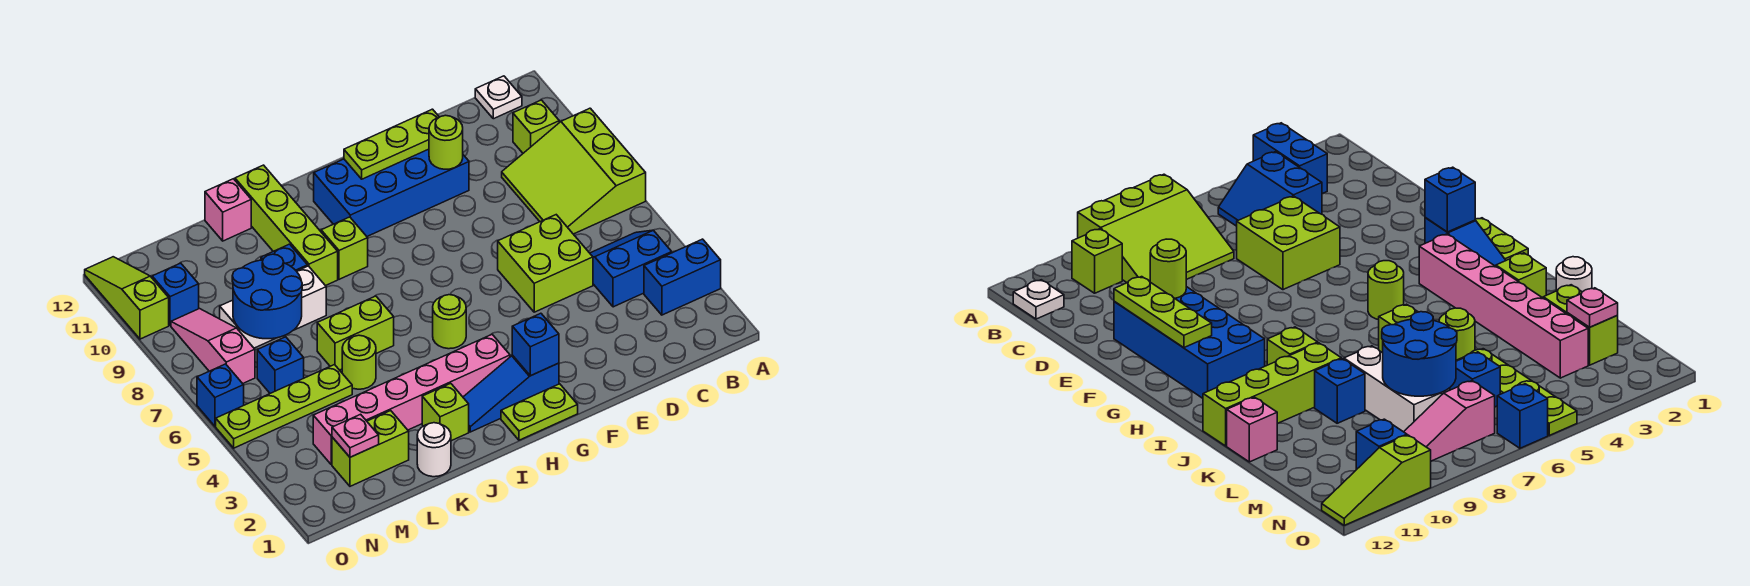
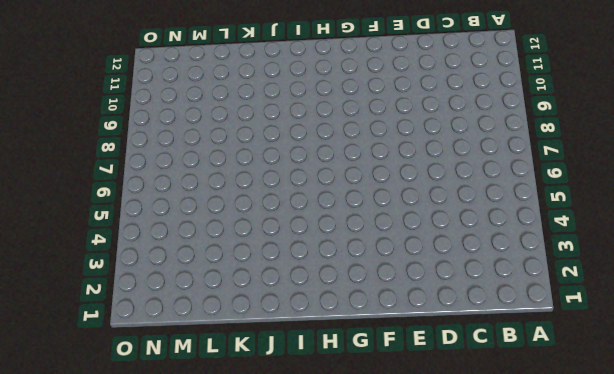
none -> blue 1x2 brick [644,239,721,315]
none -> lime 3x3 slope [502,108,646,234]
none -> blue 2x2 slope [590,230,672,307]
none -> lime 1x1 brick [513,100,559,153]

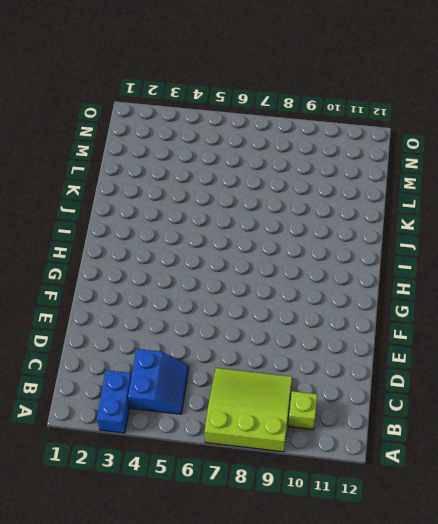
none -> white 1x1 plate [475,76,522,119]
none -> lime 2x2 brick [498,215,593,312]
none -> blue 2x4 brick [314,149,469,236]
none -> lime 1x2 plate [501,384,578,440]

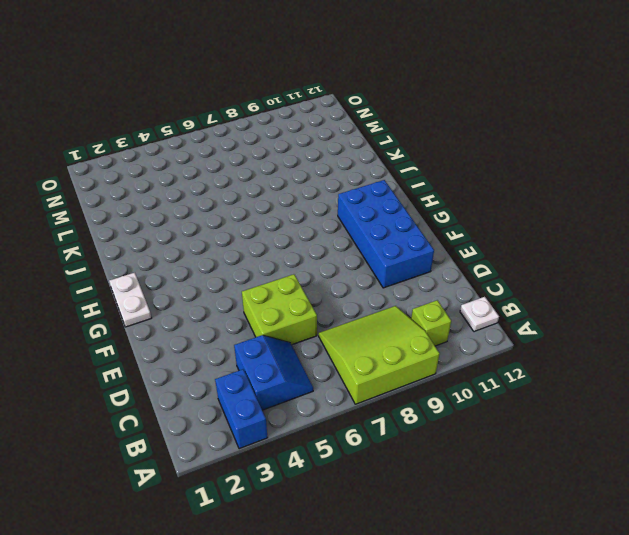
white 1x2 plate [109,273,152,327] -> lime 1x2 plate [501,384,578,440]
none -> blue 1x3 slope [463,355,559,432]
none -> pink 1x6 brick [313,335,510,465]
none -> lime 1x1 round brick [433,295,466,349]
none -> lime 1x1 brick [321,217,368,279]

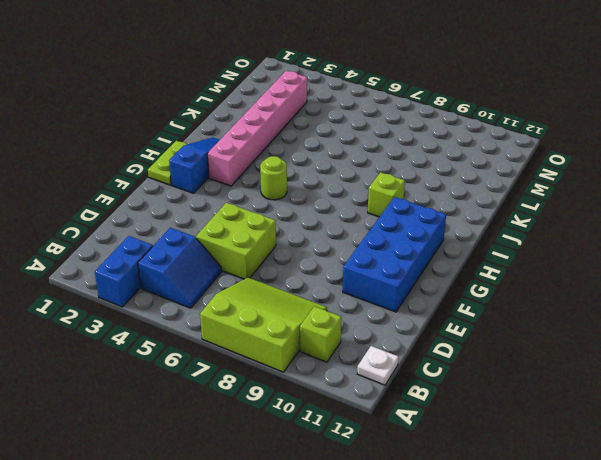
none -> lime 1x1 brick [422,383,469,441]
none -> lime 1x2 brick [317,296,394,370]
none -> lime 1x4 brick [235,165,338,286]
none -> white 1x1 round brick [417,423,451,477]

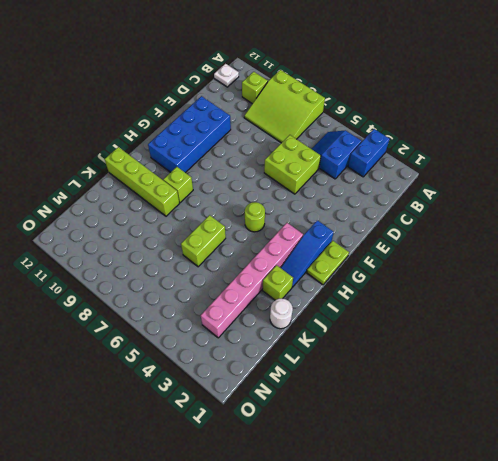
none -> lime 1x1 round brick [342,335,376,389]
none -> white 1x3 brick [220,266,326,348]
none -> blue 1x1 brick [261,244,308,271]
none -> pink 1x1 brick [205,179,251,241]

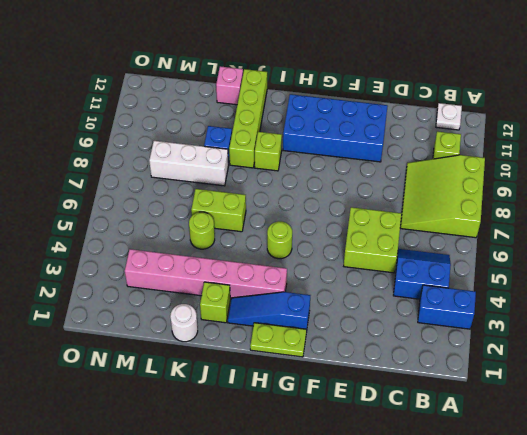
none -> lime 1x2 brick [332,411,409,486]
none -> lime 1x4 plate [216,365,352,448]
none -> blue 1x1 brick [257,337,304,393]
none -> pink 1x3 slope [171,309,255,384]

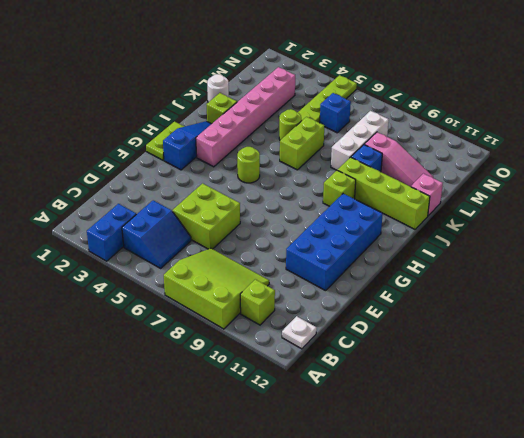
pink 1x3 slope [364,132,433,187] -> pink 1x3 slope moved to [171,309,255,384]
none -> lime 1x2 brick [332,411,409,486]
none -> blue 1x1 brick [152,263,199,326]
none -> blue 1x1 brick [197,364,244,426]
none -> lime 1x3 slope [85,257,169,339]

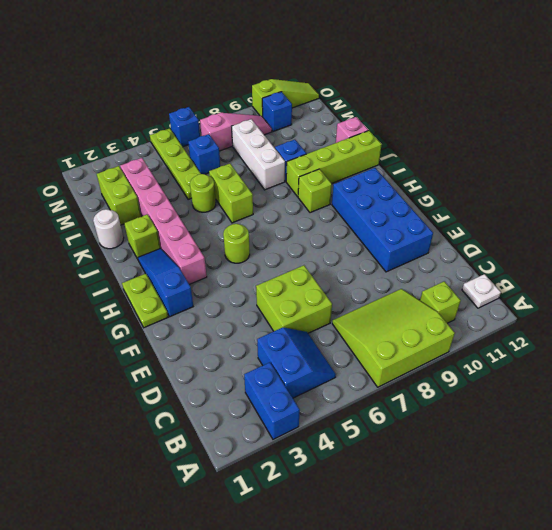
none -> lime 1x1 round brick [429,115,463,169]
none -> lime 1x3 plate [344,109,439,179]
none -> blue 1x1 brick [512,313,559,376]
none -> blue 2x2 round brick [232,254,302,339]

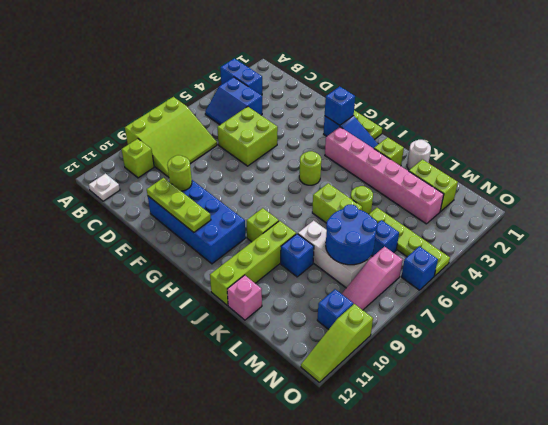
none -> pink 1x1 plate [332,414,379,457]

